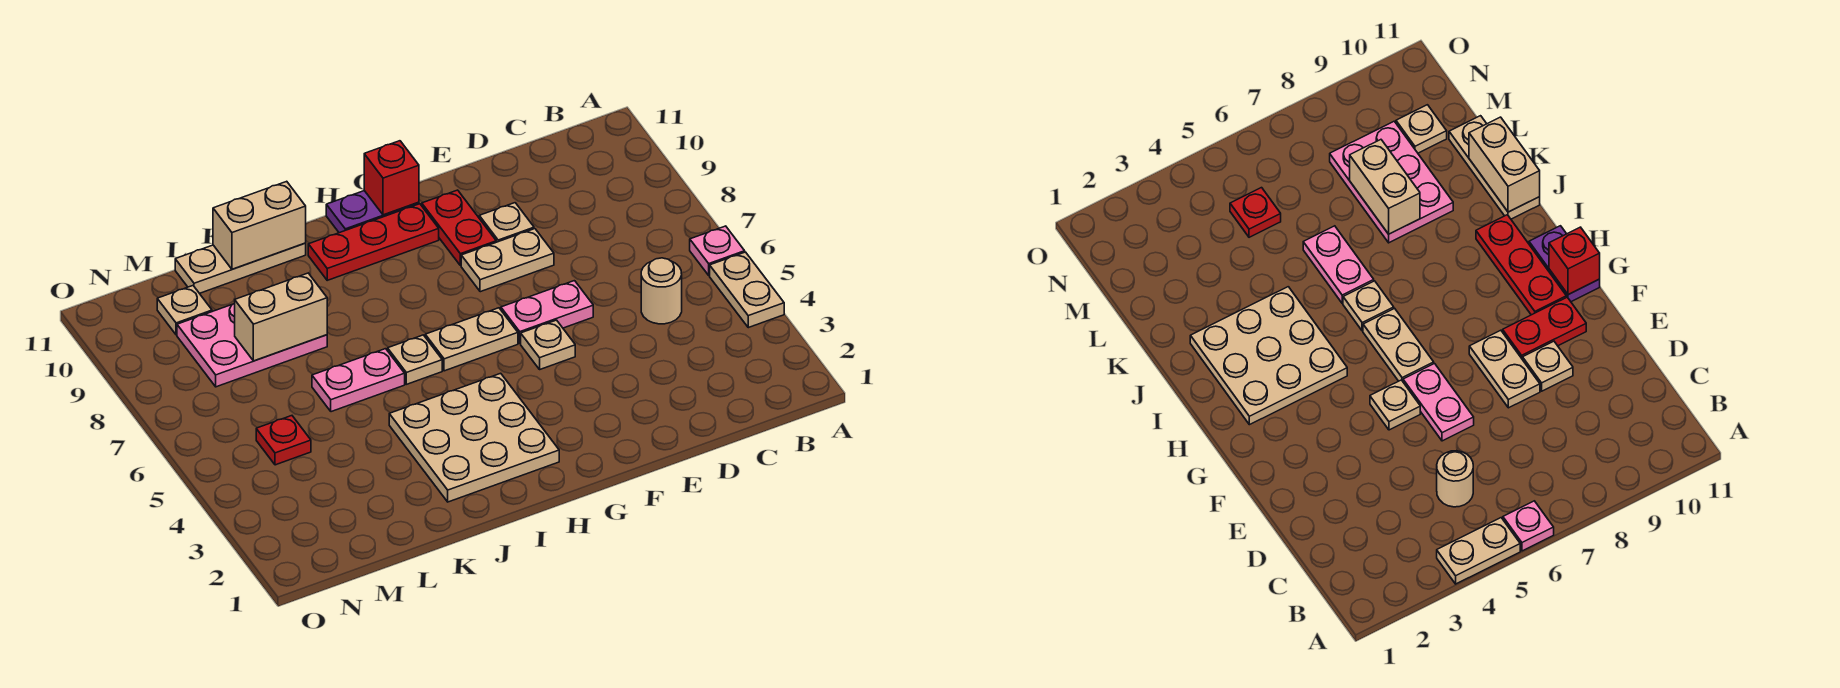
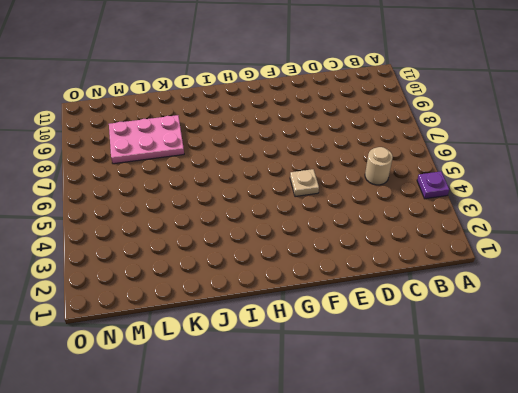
purple 1x1 plate [417,171,449,199] -> tan 1x2 plate [710,252,784,328]
none -> pink 1x1 plate [690,226,745,275]
none -> pink 1x2 plate [501,281,593,344]
none -> tan 1x2 plate [461,229,554,292]

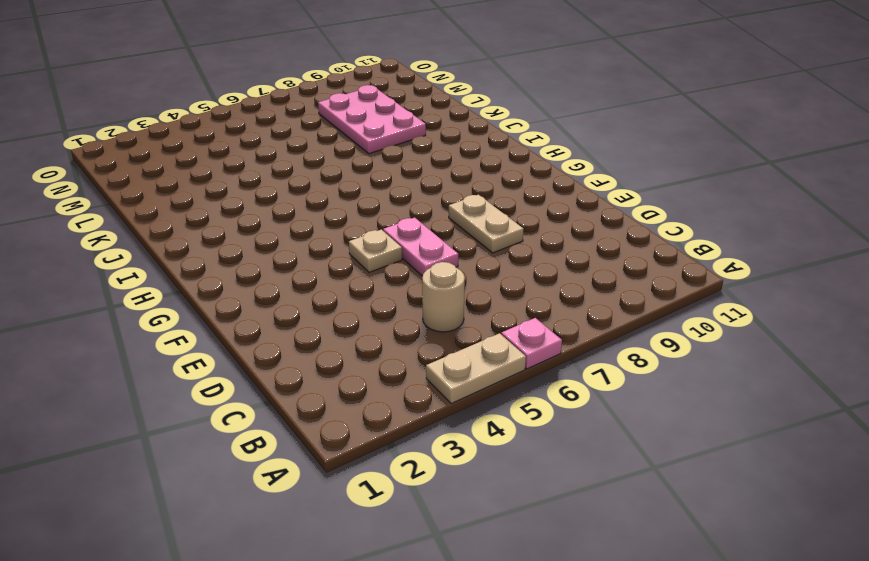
none -> tan 1x1 plate [479,203,534,242]
none -> red 1x2 plate [422,190,496,266]
none -> tan 1x2 plate [425,308,518,371]

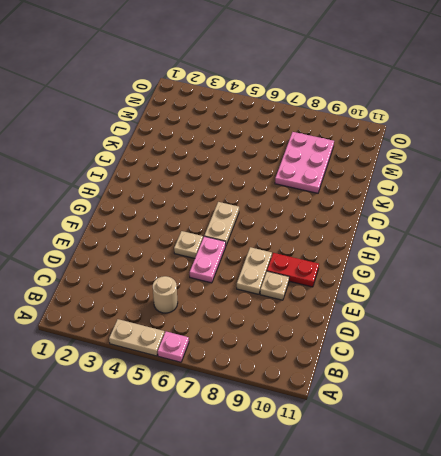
none -> red 1x3 plate [308,204,439,280]
none -> purple 1x2 plate [326,191,419,233]
none -> tan 3x3 plate [389,373,559,502]

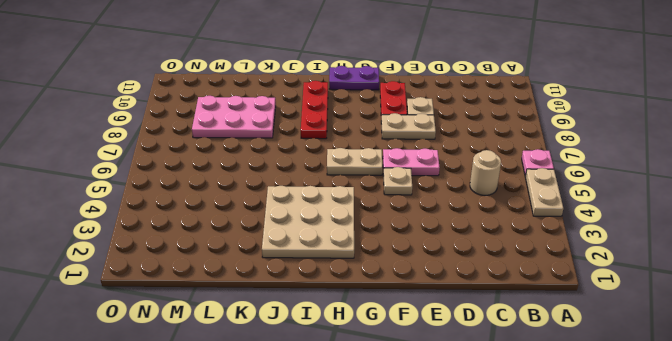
red 1x3 plate [301,81,328,139] -> red 1x3 plate turned to [308,204,439,280]
none -> tan 1x1 plate [388,335,442,384]
none -> pink 1x2 plate [312,349,405,412]
none -> tan 1x3 plate [175,243,306,293]

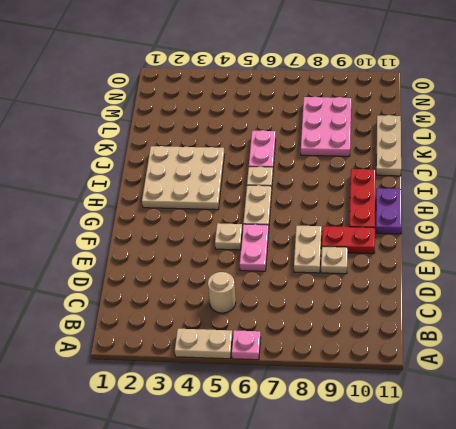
none -> red 1x1 plate [256,416,311,465]
none -> tan 1x1 plate [157,286,212,335]
none -> red 1x1 brick [364,141,419,215]

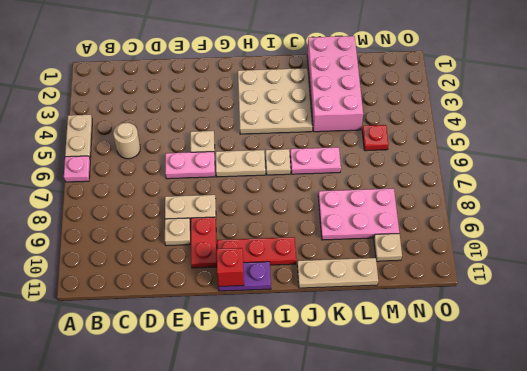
pink 2x4 brick [307,36,363,132] -> none
none -> tan 1x2 brick [213,181,306,269]
none -> tan 1x2 brick [235,273,327,361]

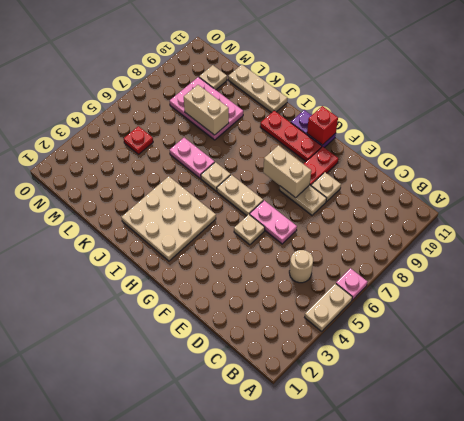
tan 1x2 brick [263,145,311,198] -> tan 1x2 brick moved to [213,181,306,269]

